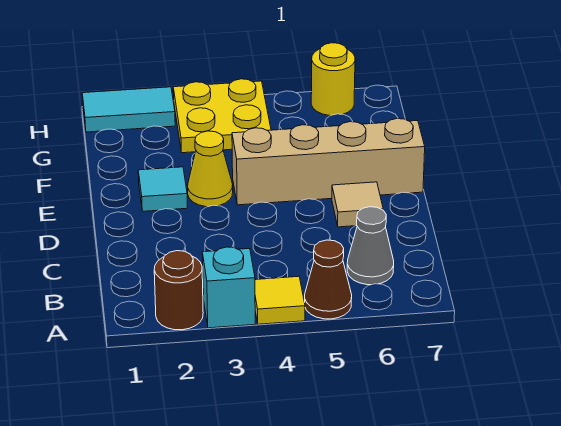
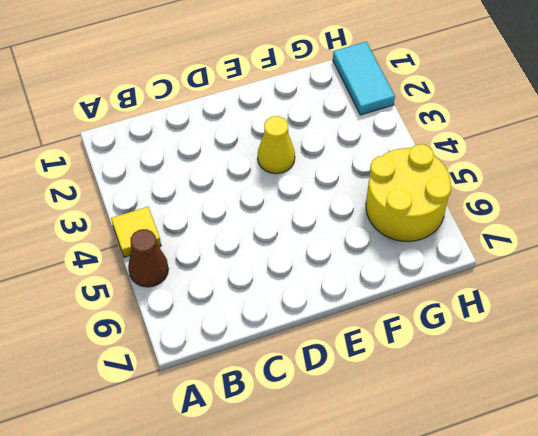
yellow 2x2 round brick [366,144,451,242] -> yellow 1x1 round brick [311,43,355,116]
none -> brown 1x1 round brick [154,251,203,330]
none -> cyan 1x1 brick [202,247,255,328]
none -> grey 1x1 cone [347,207,394,285]

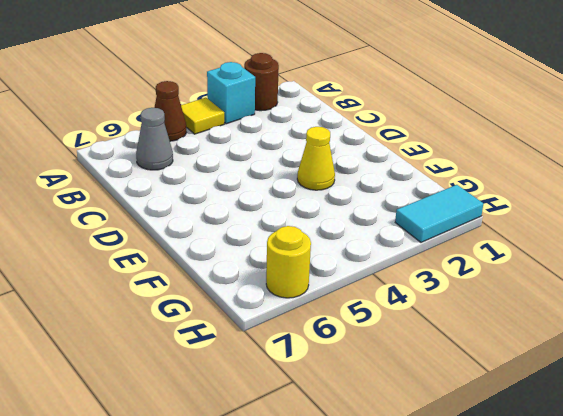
none -> tan 1x1 tile [332,182,383,227]
none -> cyan 1x1 tile [138,167,188,211]
none -> tan 1x4 brick [232,119,425,205]

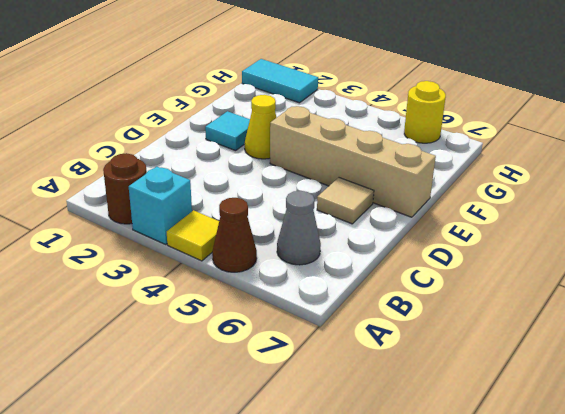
none -> yellow 2x2 plate [173,79,271,153]

